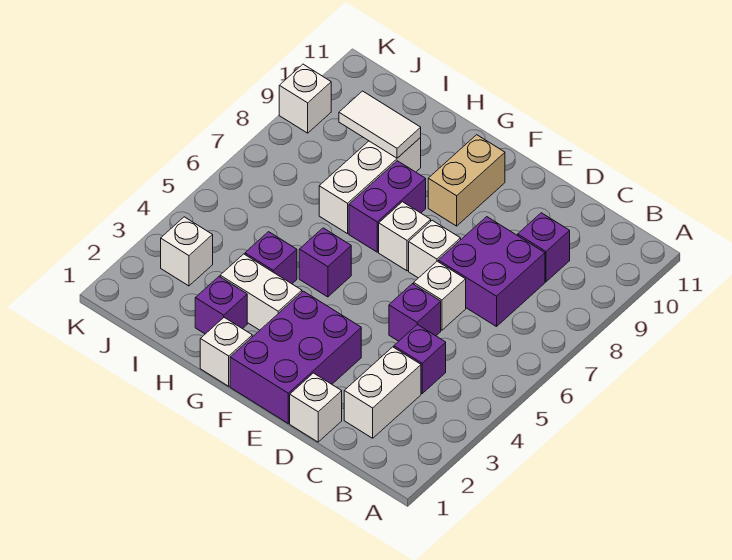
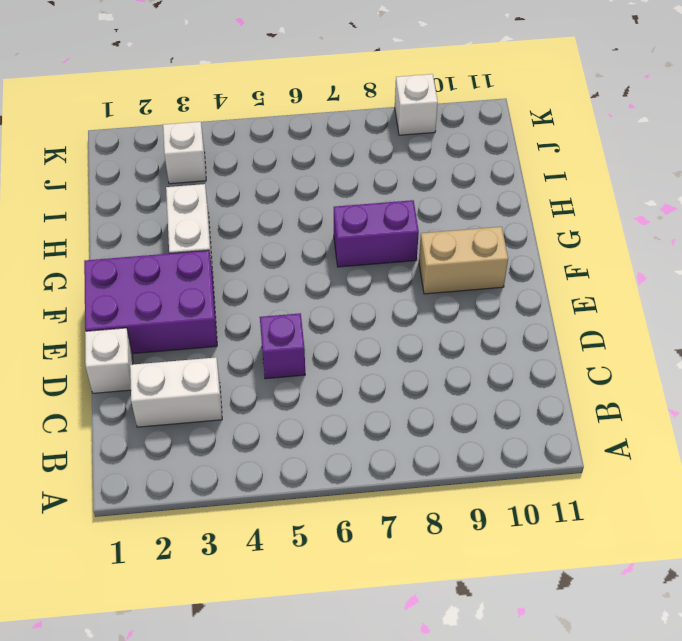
none -> purple 1x1 brick [394,324,446,393]
none -> purple 2x2 brick [438,217,545,327]
none -> purple 1x1 brick [518,213,570,282]

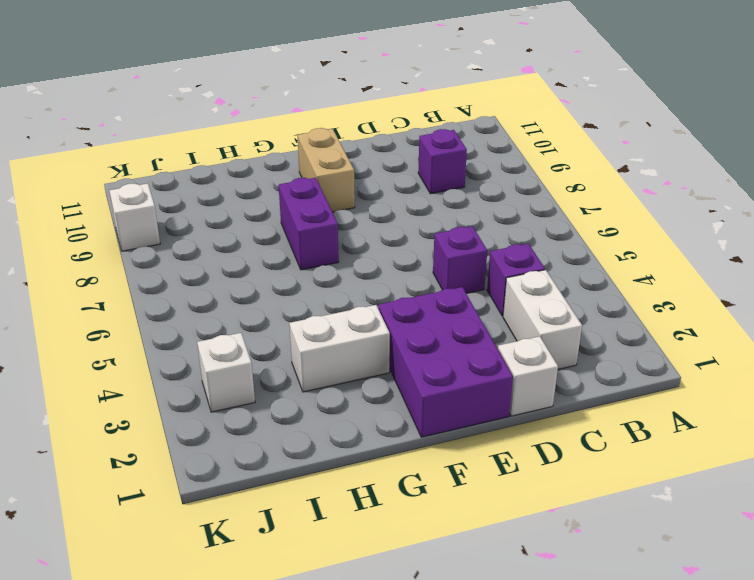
none -> purple 2x2 brick [438,217,545,327]
none -> white 1x1 brick [414,261,466,330]
none -> white 1x1 brick [409,220,461,278]

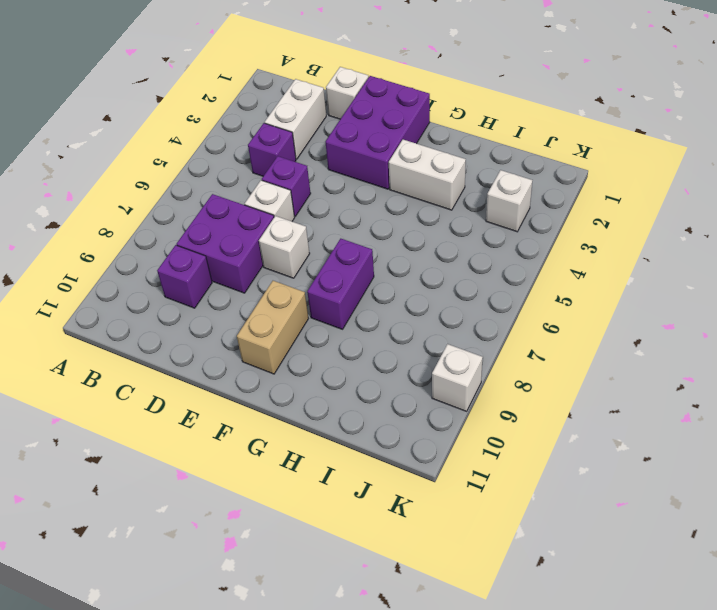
none -> white 1x1 brick [379,202,431,271]
none -> white 1x1 brick [200,318,252,386]
none -> purple 1x1 brick [299,228,351,297]

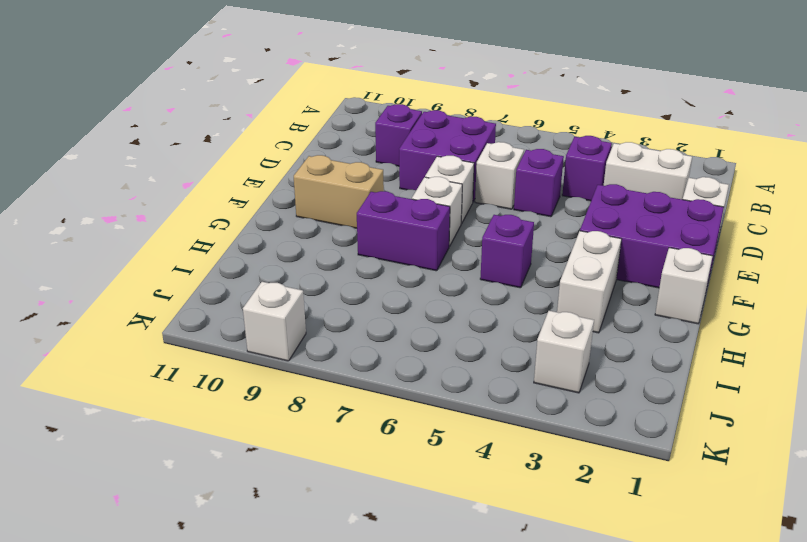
none -> purple 1x1 brick [195,277,247,334]
none -> purple 1x1 brick [245,232,297,284]
none -> white 1x3 brick [319,138,421,234]

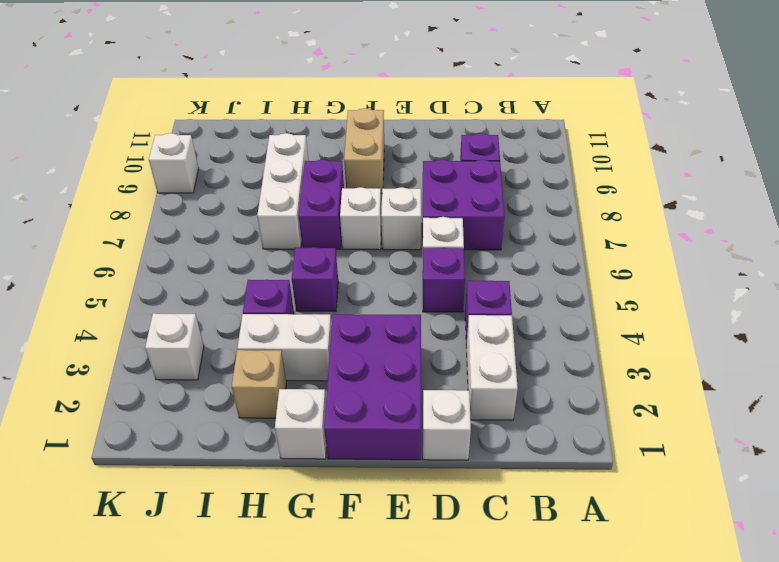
tan 1x1 brick [232,350,286,418] -> purple 1x1 brick [195,277,247,334]
none -> white 1x2 tile [339,91,421,158]

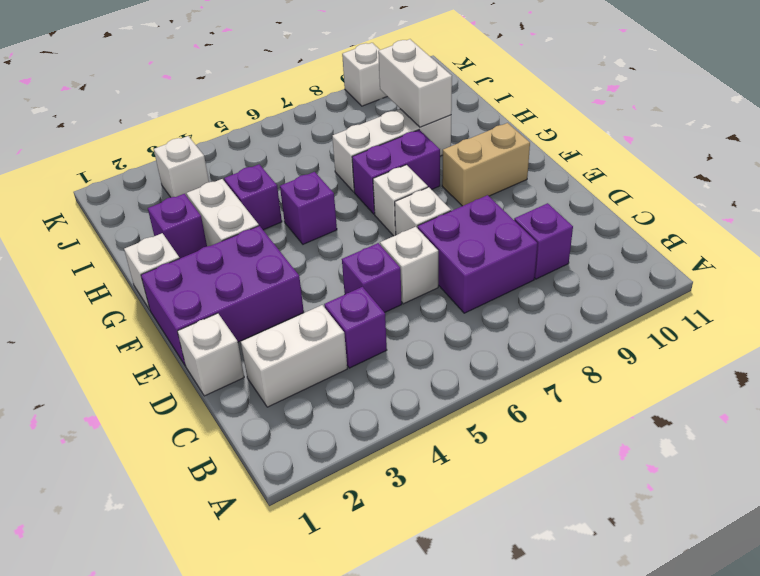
white 1x2 brick [378,39,452,127] -> white 1x2 tile [339,91,421,158]

